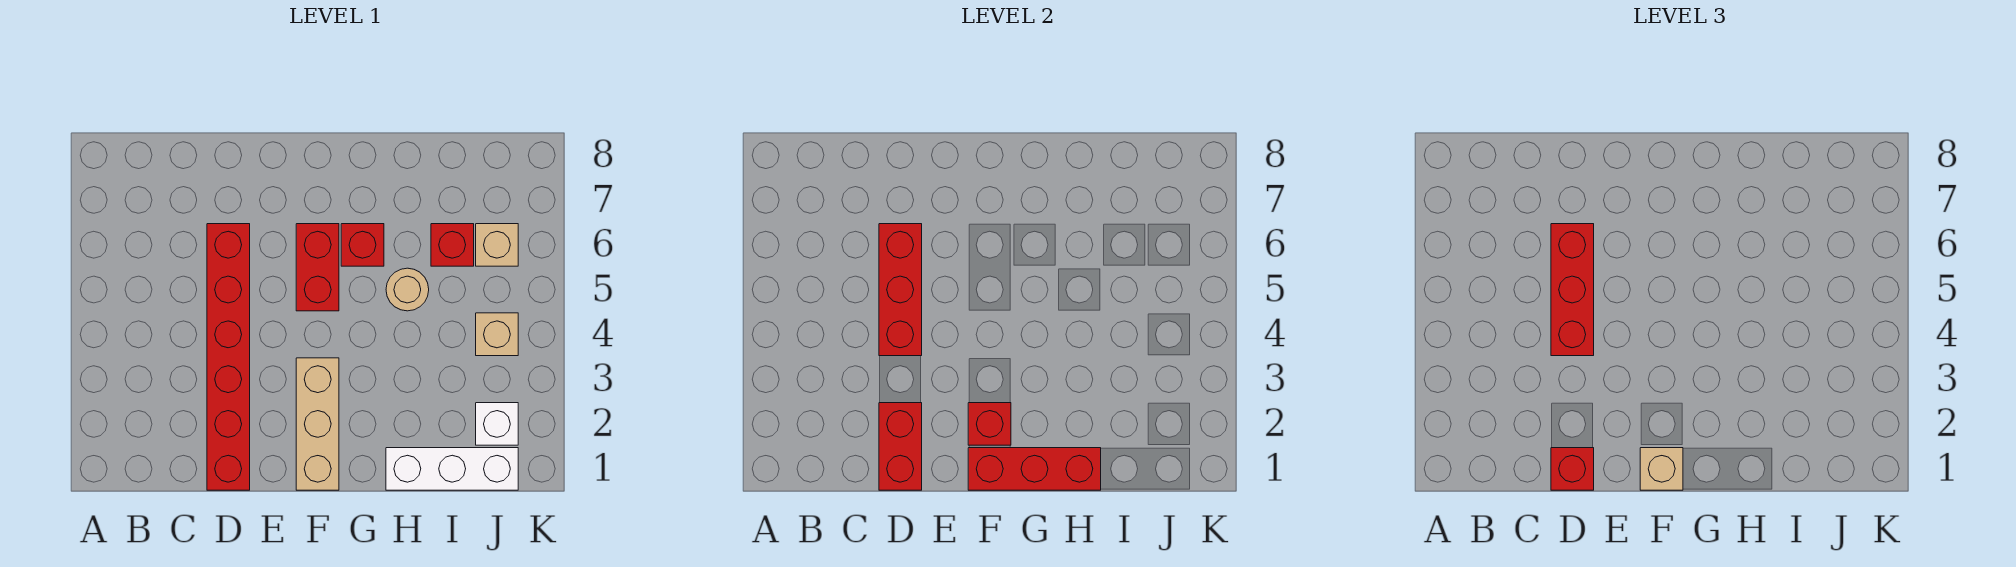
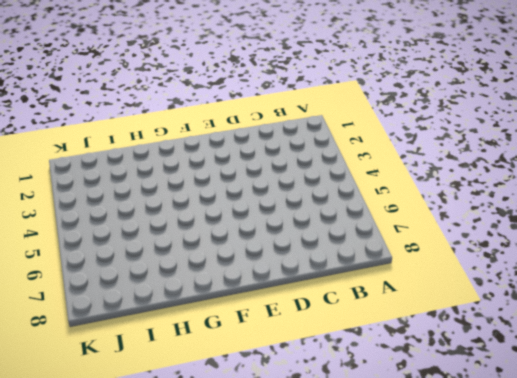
none -> red 1x6 brick [207,224,250,490]
none -> tan 1x3 brick [296,358,339,490]
none -> red 1x2 brick [296,224,339,311]

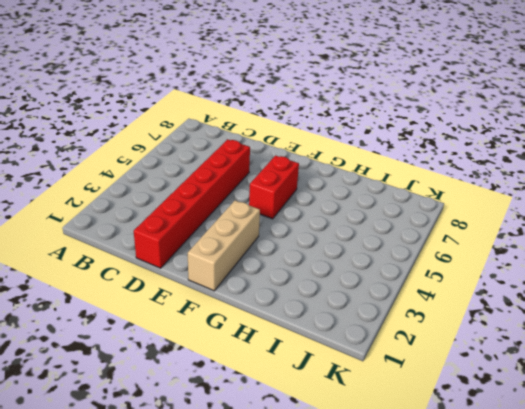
none -> red 1x1 brick [341,224,384,266]
none -> white 1x3 brick [386,448,518,490]
none -> tan 1x1 round brick [386,268,429,311]

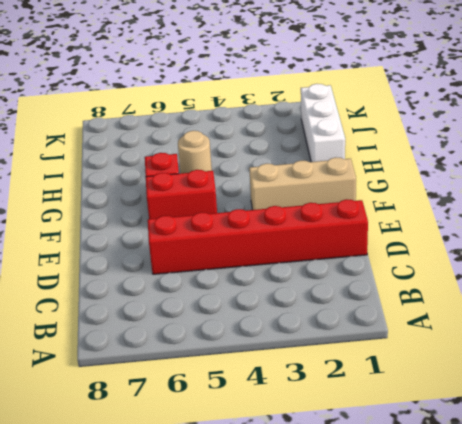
none -> red 1x1 brick [431,224,474,266]
none -> white 1x1 brick [476,403,518,445]
none -> tan 1x1 brick [476,313,518,356]

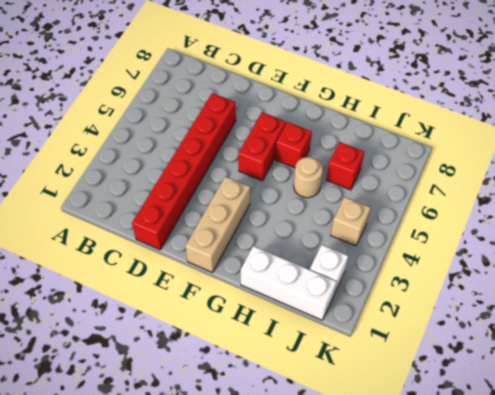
none -> tan 1x1 brick [476,224,518,266]
none -> red 1x2 brick [879,403,922,490]
none -> red 1x3 brick [879,224,922,356]

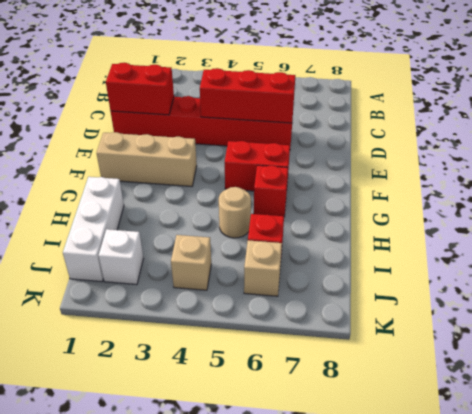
none -> red 1x3 brick [968,448,1101,490]
none -> red 1x1 brick [968,403,1011,445]
none -> red 1x1 brick [1551,448,1594,490]

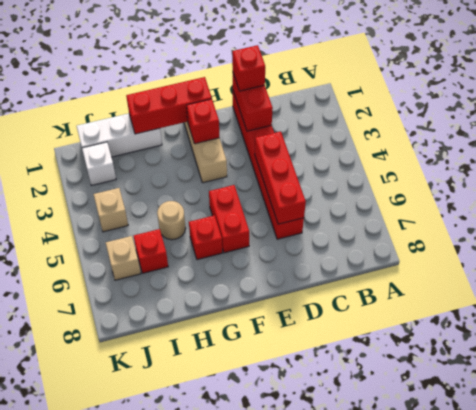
none -> red 1x3 brick [1551,224,1594,356]
none -> tan 1x1 brick [1640,448,1683,490]

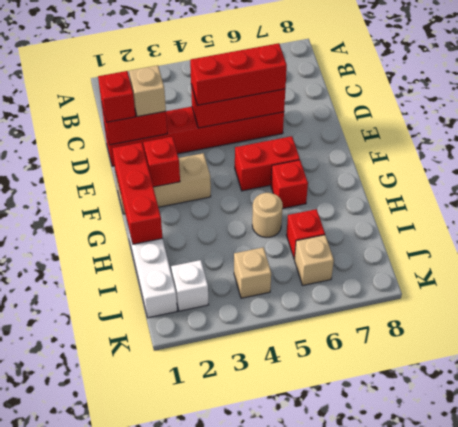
tan 1x1 brick [129,65,166,117] -> tan 1x1 brick moved to [1640,448,1683,490]

